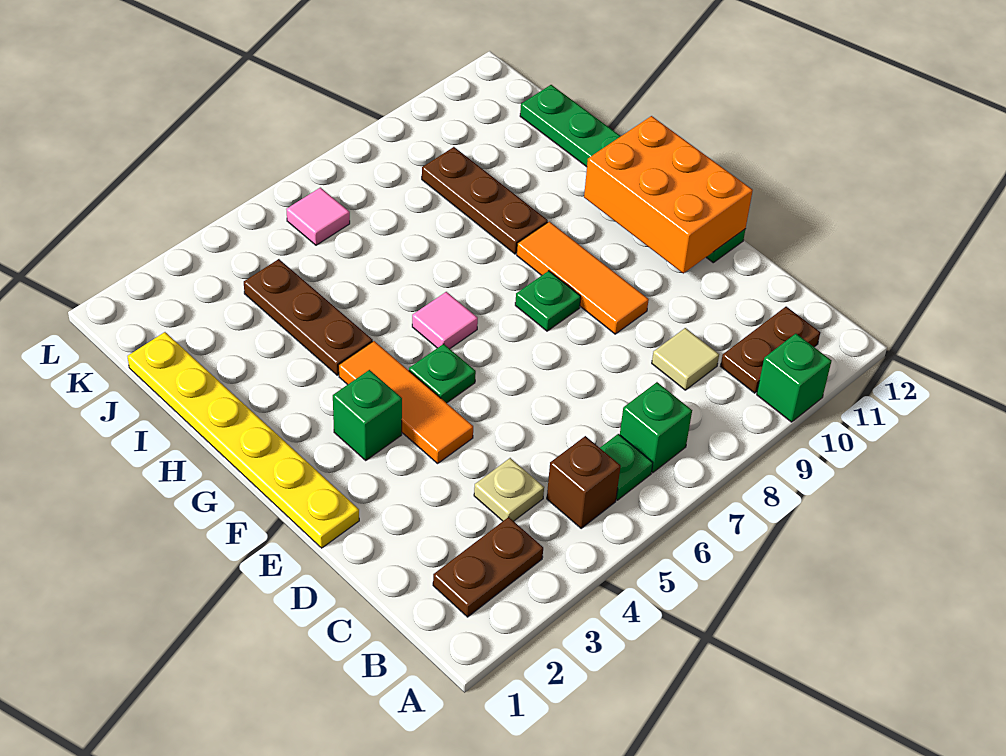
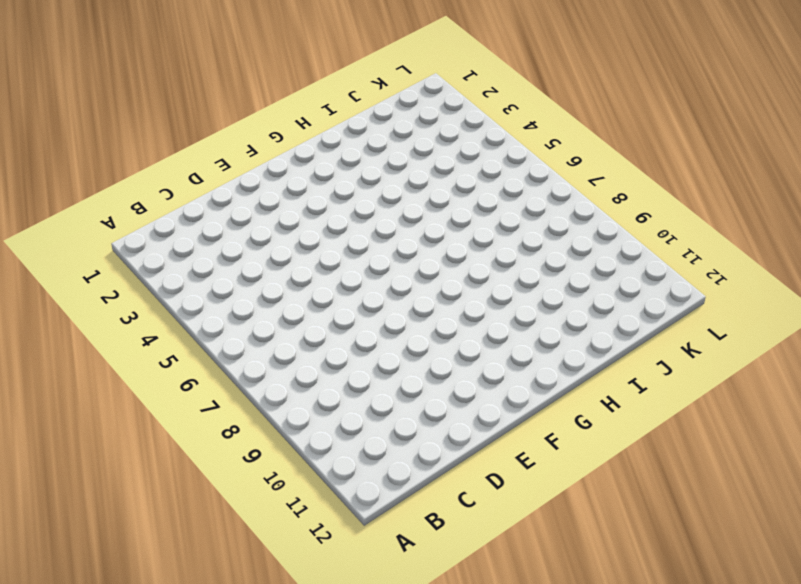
none -> green 1x1 brick [757,334,832,422]
none -> brown 1x2 plate [433,517,543,617]
none -> brown 1x1 brick [547,436,621,528]

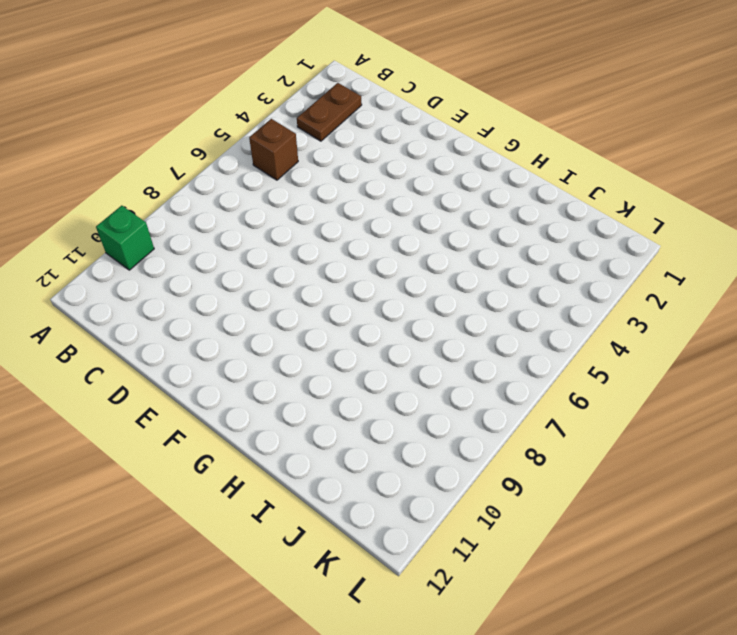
none -> green 1x1 plate [600,434,653,500]
none -> green 1x1 brick [620,382,692,473]
none -> brown 1x2 plate [721,307,820,393]

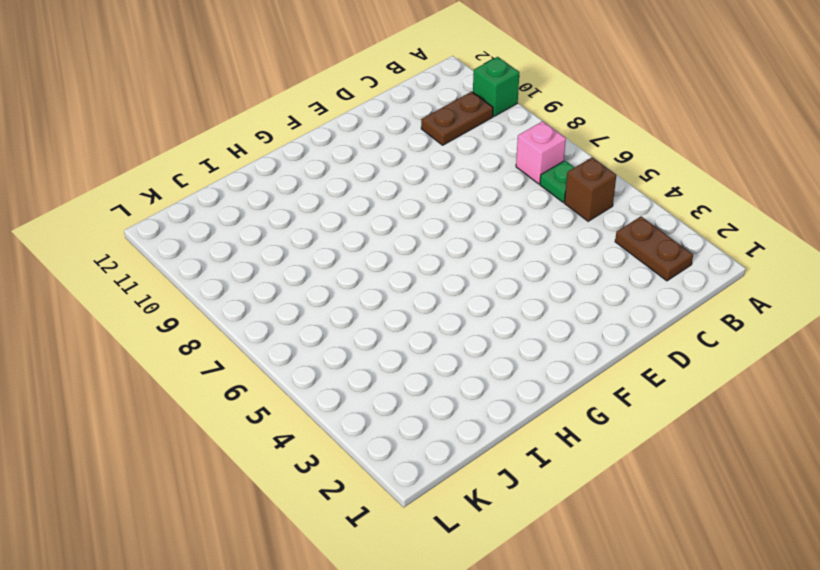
pink 1x1 brick [516,121,566,184] -> green 1x1 brick [620,382,692,473]
brown 1x2 plate [421,92,493,145] -> brown 1x2 plate turned to [721,307,820,393]
none -> tan 1x1 plate [474,458,544,521]
none -> tan 1x1 tile [652,328,719,390]
none -> yellow 1x6 plate [128,332,359,548]

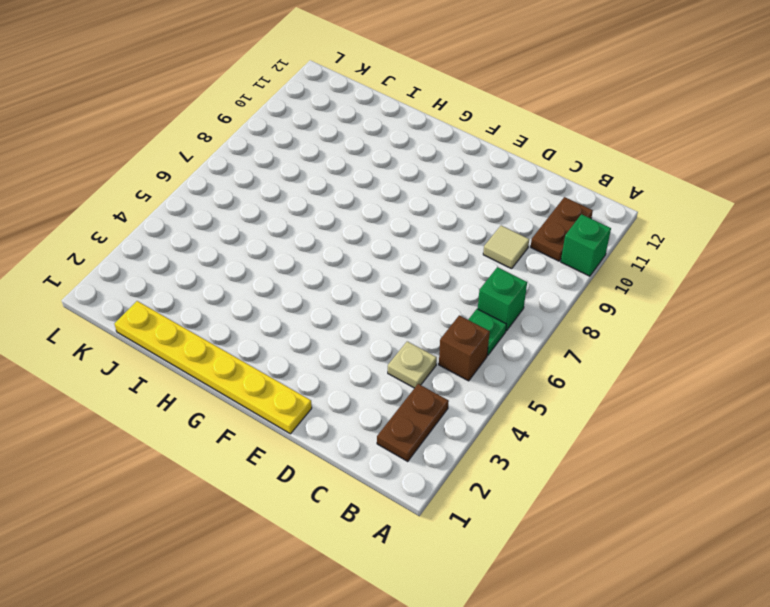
none -> orange 1x3 tile [339,341,473,463]
none -> orange 1x3 tile [517,222,649,334]
none -> green 1x6 plate [520,85,745,263]

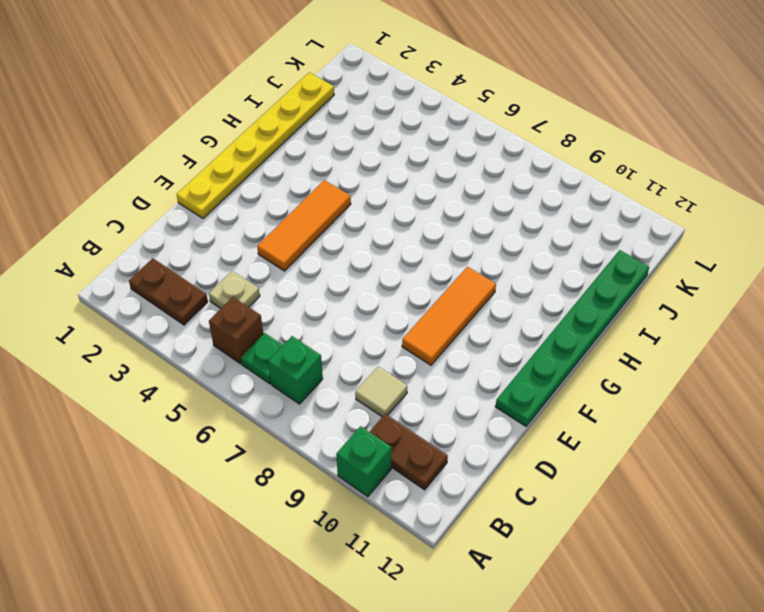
none -> green 1x1 brick [333,370,402,460]
none -> green 1x1 plate [409,344,476,403]
none -> green 1x1 plate [515,271,581,331]

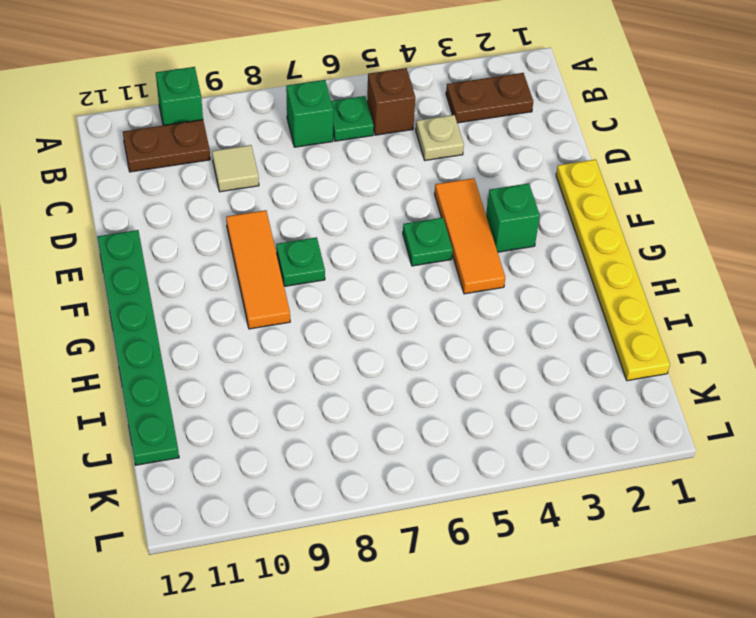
none -> pink 1x1 tile [412,292,478,349]
none -> brown 1x3 plate [244,259,373,375]
none -> brown 1x3 plate [422,147,548,254]

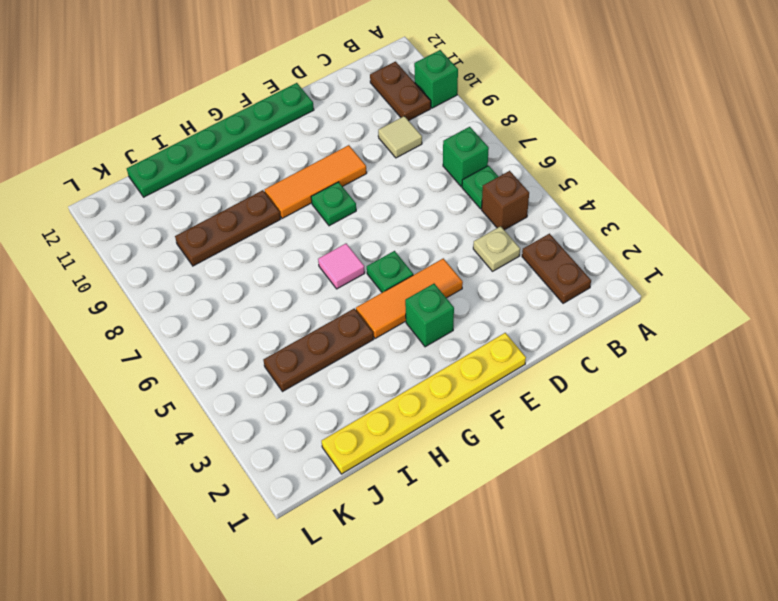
none -> pink 1x1 tile [286,188,350,245]
none -> orange 2x3 brick [584,116,753,273]

